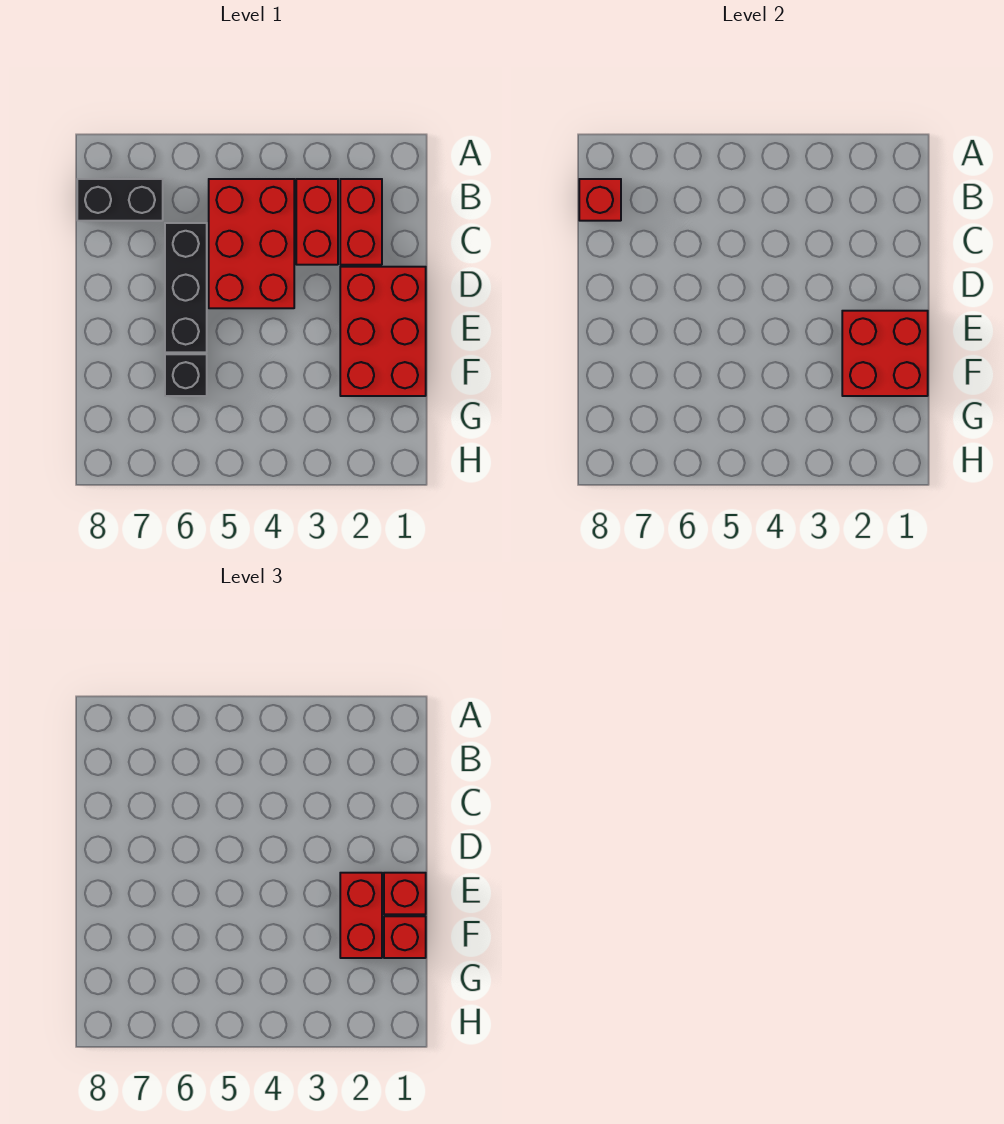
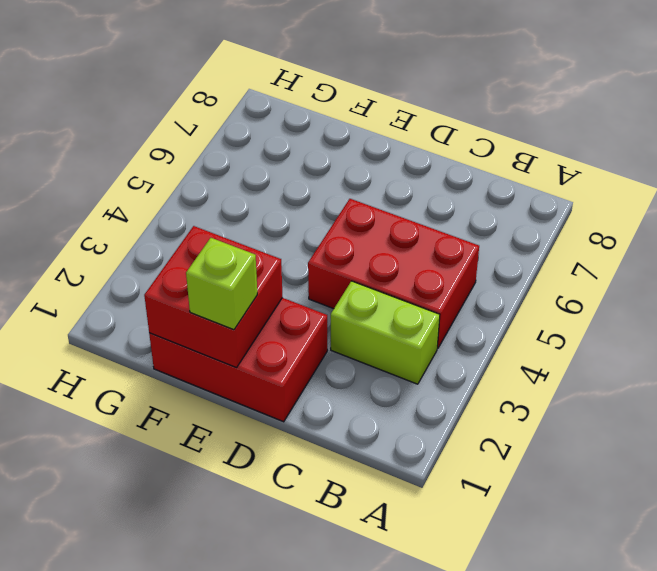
lime 1x2 brick [331,281,440,384] -> red 1x2 brick [296,179,338,265]
lime 1x1 brick [186,238,257,330] -> red 1x1 brick [384,873,426,914]
none -> red 1x2 brick [340,179,382,265]
none -> black 1x2 brick [77,179,163,221]
none -> black 1x3 brick [165,223,207,352]

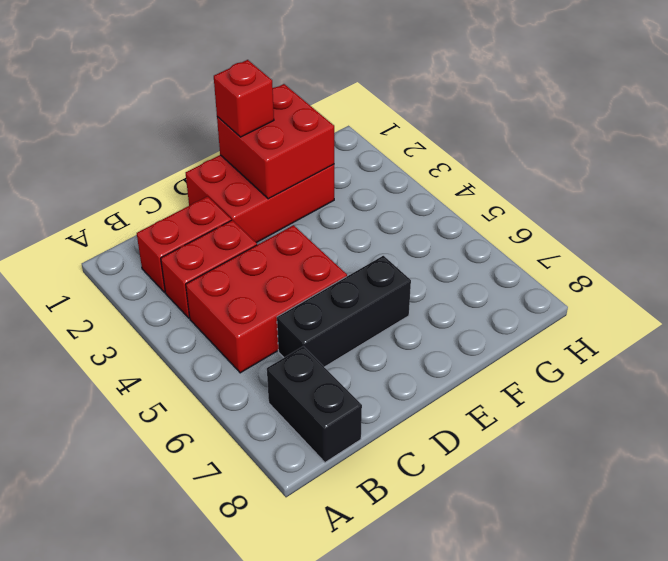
none -> black 1x1 brick [165,354,207,396]
none -> red 1x1 brick [579,179,621,221]
none -> red 1x2 brick [340,873,382,958]

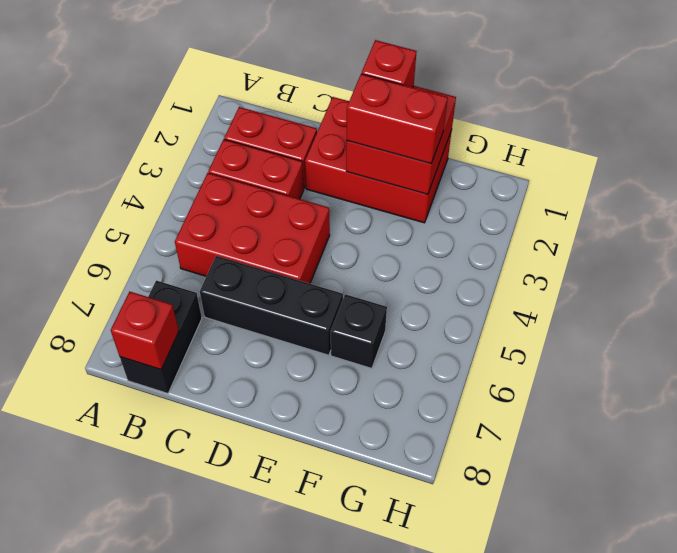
none -> red 1x1 brick [384,916,426,958]

